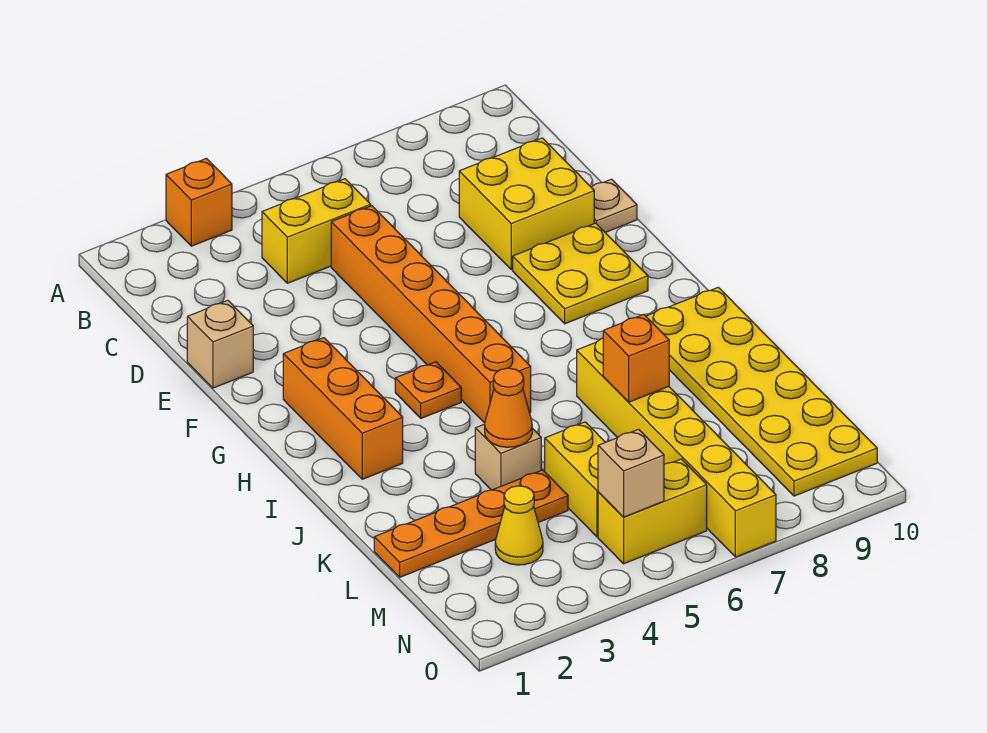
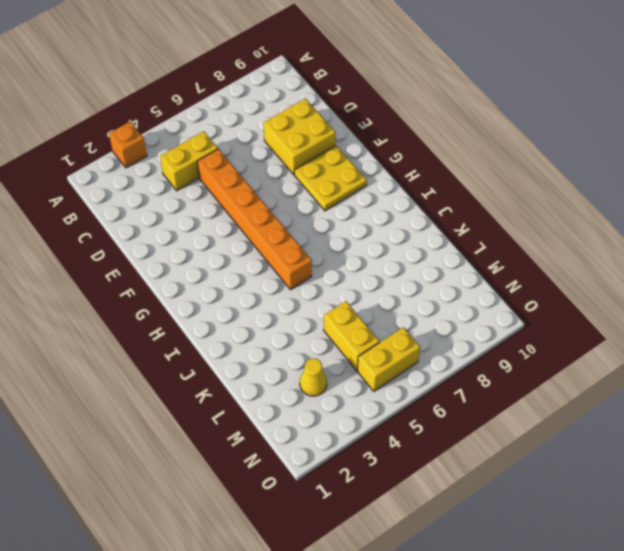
none -> tan 1x1 brick [187,300,253,388]
none -> tan 1x1 plate [591,179,637,232]
none -> orange 1x3 brick [283,338,403,479]

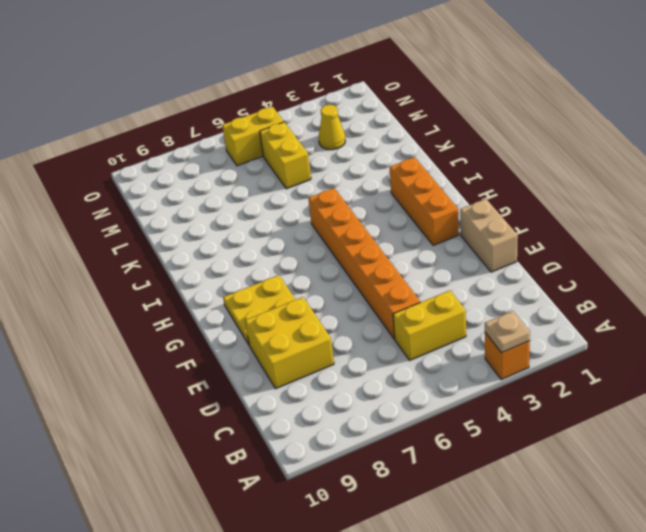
tan 1x1 plate [485,311,530,353] -> tan 1x1 plate moved to [591,179,637,232]
tan 1x2 brick [460,199,518,272] -> tan 1x1 brick [187,300,253,388]
none -> orange 1x1 plate [395,362,461,418]
none -> yellow 2x6 plate [646,287,877,496]
none -> yellow 1x6 brick [577,338,776,557]

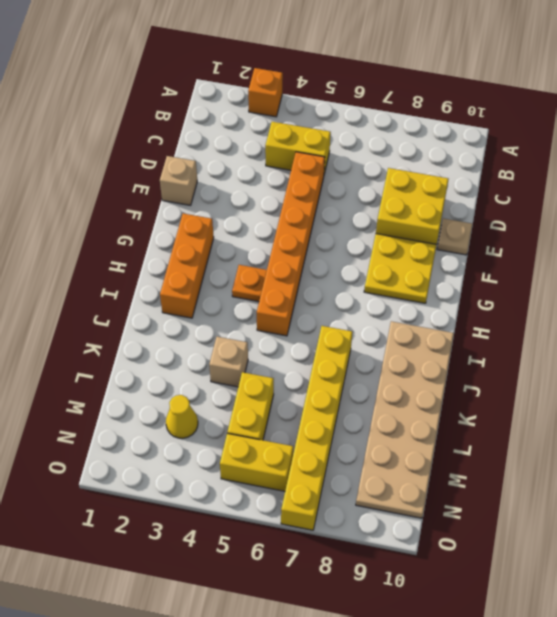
tan 2x6 plate [356,321,454,518] -> yellow 2x6 plate [646,287,877,496]
none -> orange 1x4 plate [374,470,568,577]
none -> orange 1x1 cone [485,368,532,447]
none -> orange 1x1 brick [603,314,669,402]

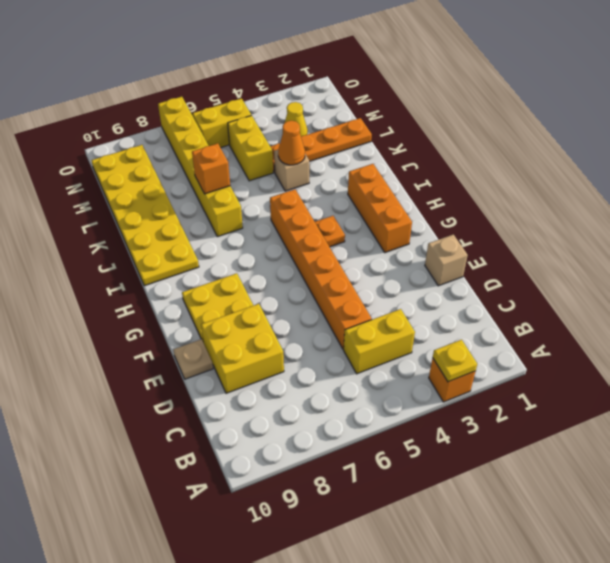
yellow 1x1 plate [433,340,477,382] -> none
none -> tan 1x1 brick [598,429,664,517]

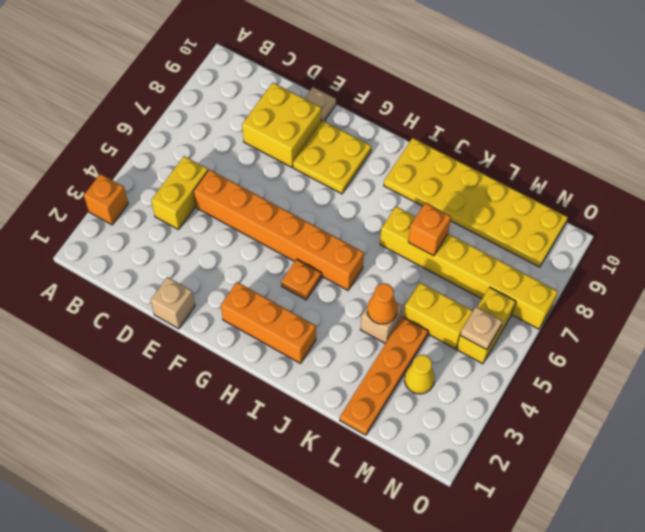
tan 1x1 plate [460,307,502,350] -> tan 1x1 brick [598,429,664,517]

